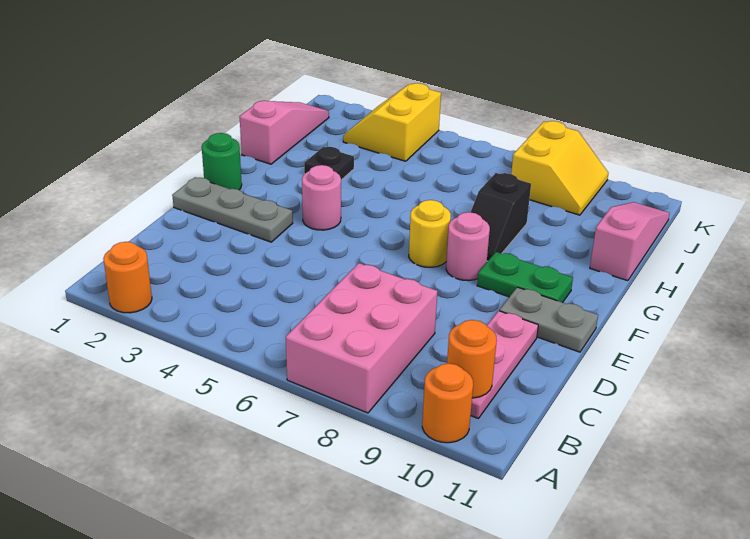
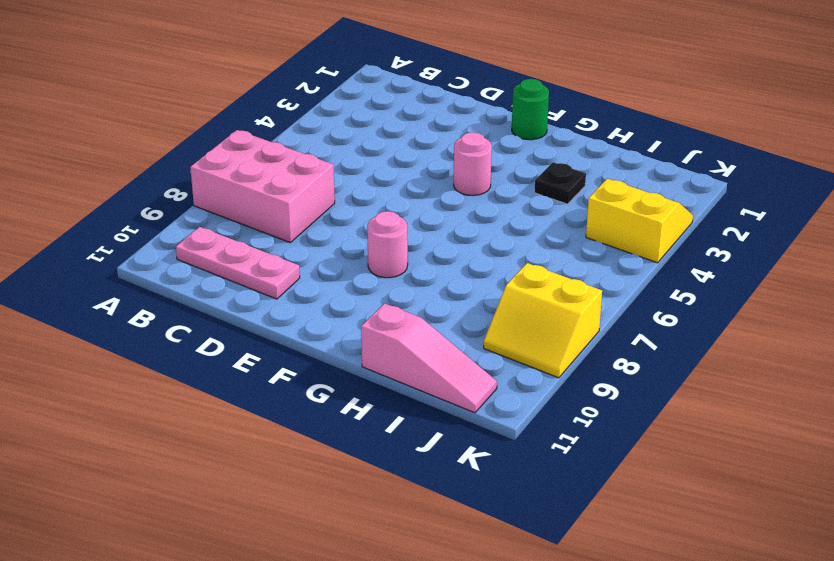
none -> orange 1x1 round brick [103,242,152,313]
none -> orange 1x1 round brick [422,363,473,443]
none -> grey 1x3 plate [172,177,293,242]

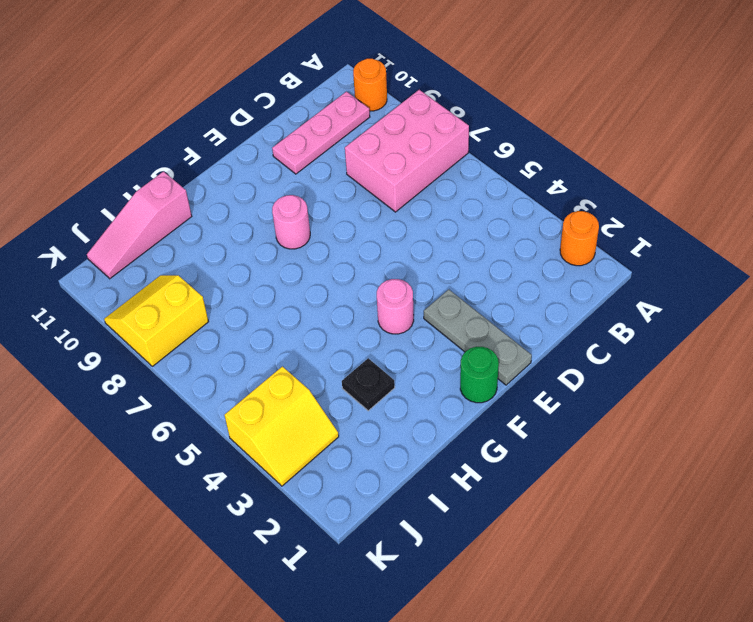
none -> grey 1x2 plate [499,287,598,352]
none -> yellow 1x1 round brick [409,200,451,267]
none -> green 1x2 plate [477,252,573,303]

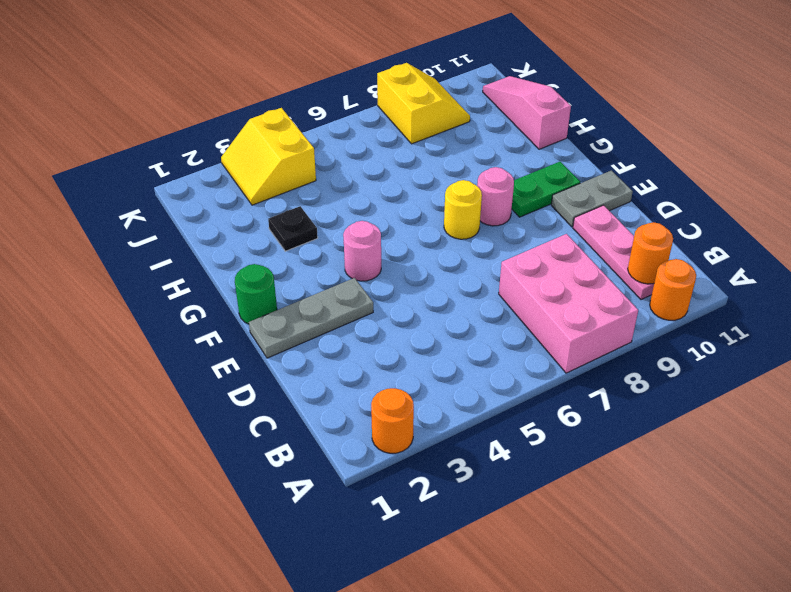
none -> black 1x2 slope [471,173,531,261]
none -> pink 1x3 slope [240,101,329,164]

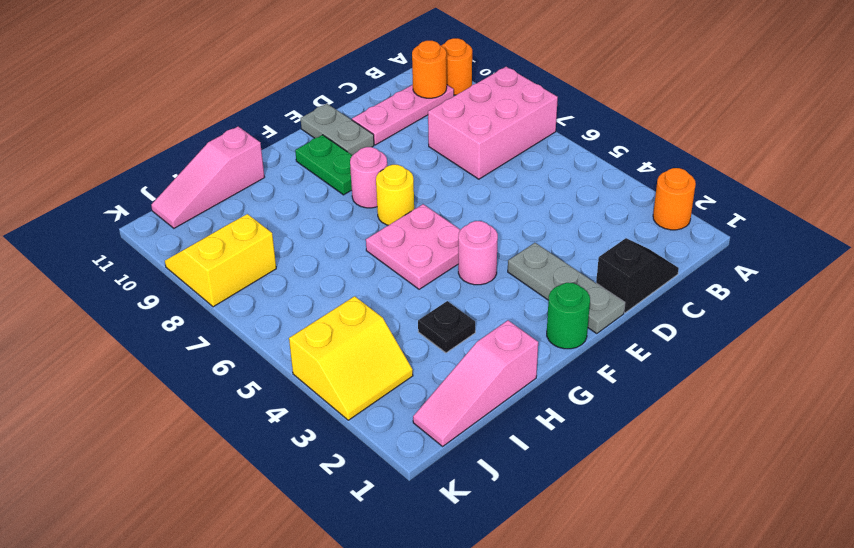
black 1x2 slope [596,238,679,313] -> black 1x2 slope moved to [471,173,531,261]
pink 2x2 plate [366,204,460,289] -> none

